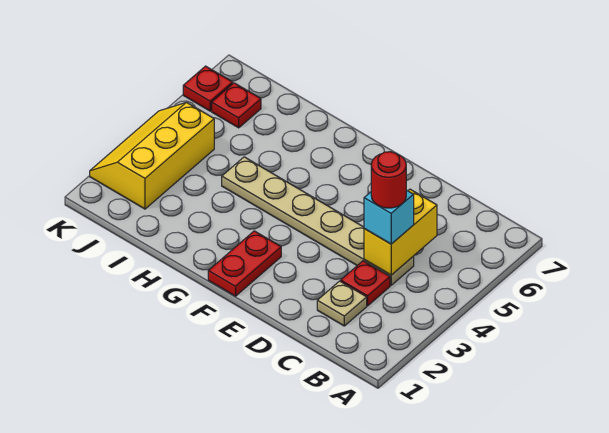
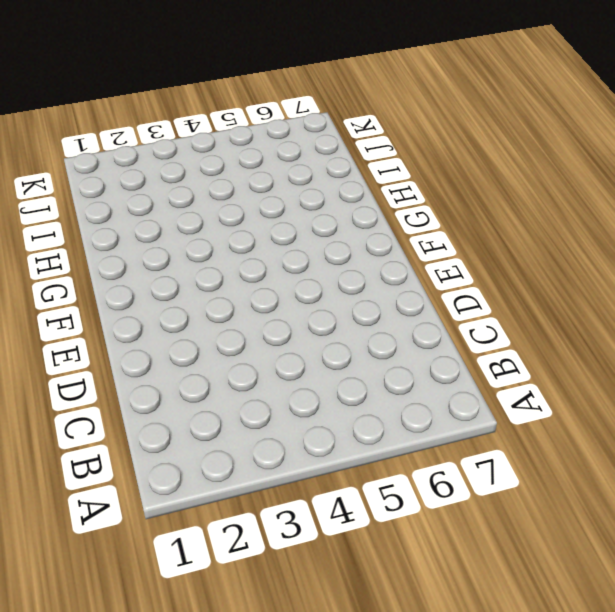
none -> tan 1x1 plate [317,281,367,326]
none -> red 1x1 plate [341,261,390,306]

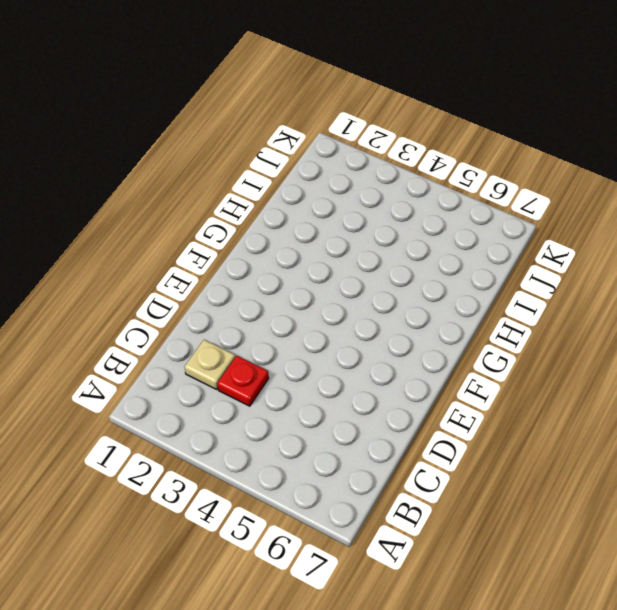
none -> tan 1x6 plate [222,157,414,285]
none -> red 1x2 plate [208,231,281,296]

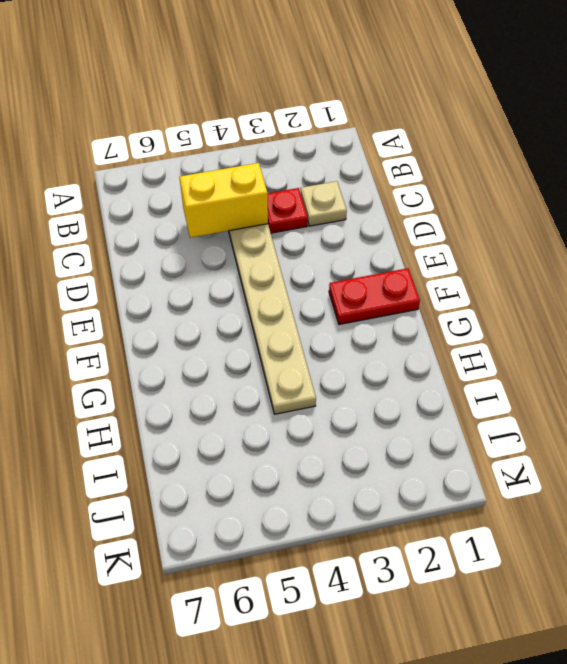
none -> yellow 2x3 slope [90,102,214,209]
none -> red 1x1 plate [212,83,261,128]

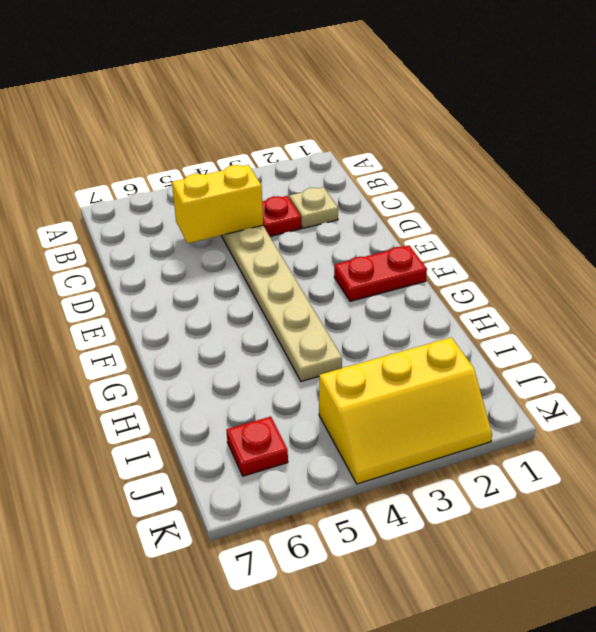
none -> red 1x1 plate [183,66,233,111]
none -> cyan 1x1 brick [364,190,414,244]

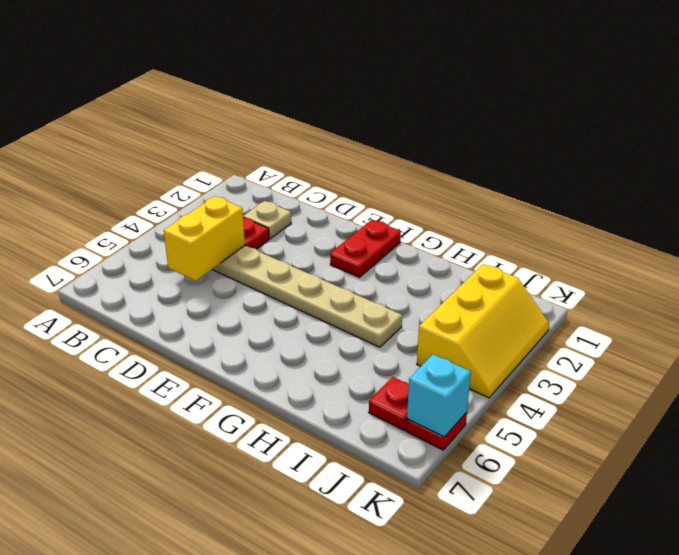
cyan 1x1 brick [407,354,471,437] -> cyan 1x1 brick moved to [364,190,414,244]
none -> red 1x1 round brick [371,152,406,208]

